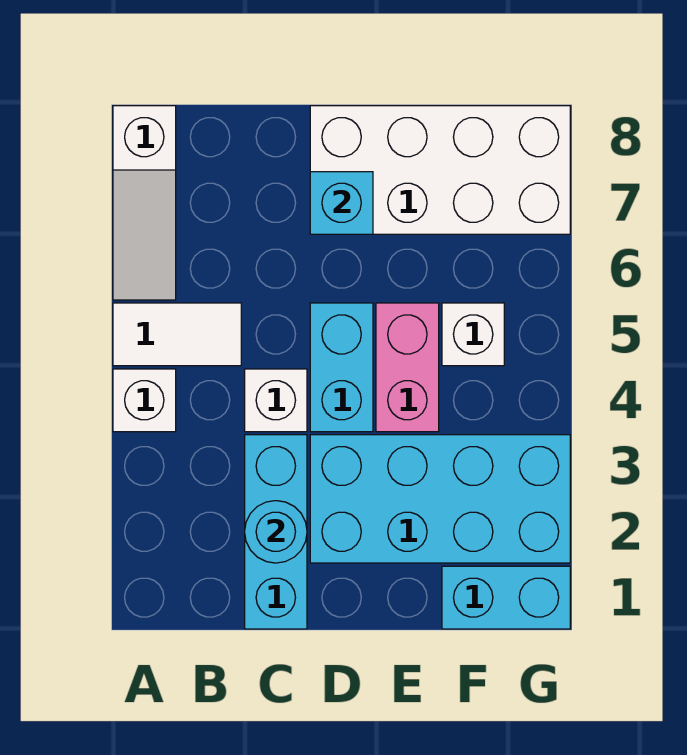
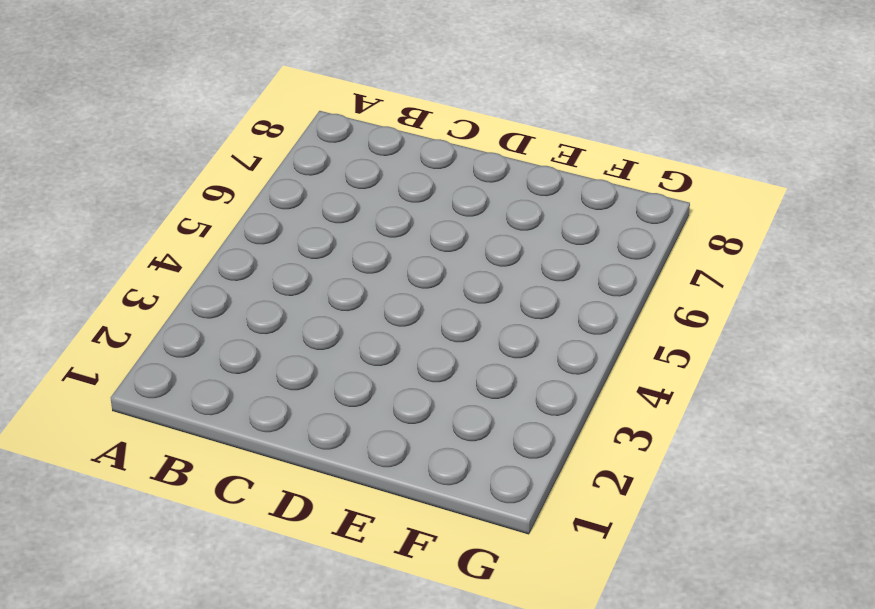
none -> white 1x1 brick [113,369,176,432]
none -> white 1x2 tile [113,303,241,366]
none -> white 1x3 slope [113,106,176,300]

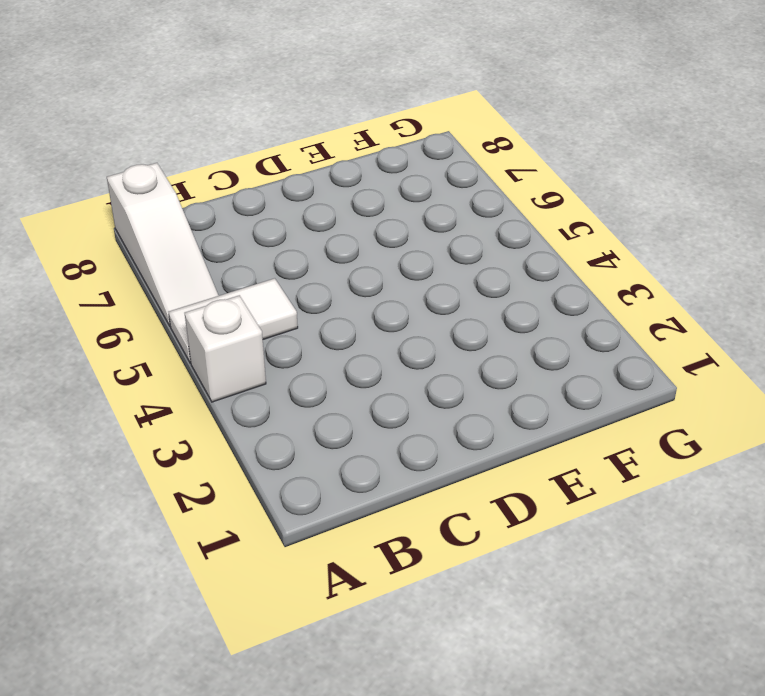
none -> cyan 1x3 brick [245,435,307,629]
none -> white 1x1 brick [245,369,307,432]
none -> cyan 2x4 brick [310,435,570,563]

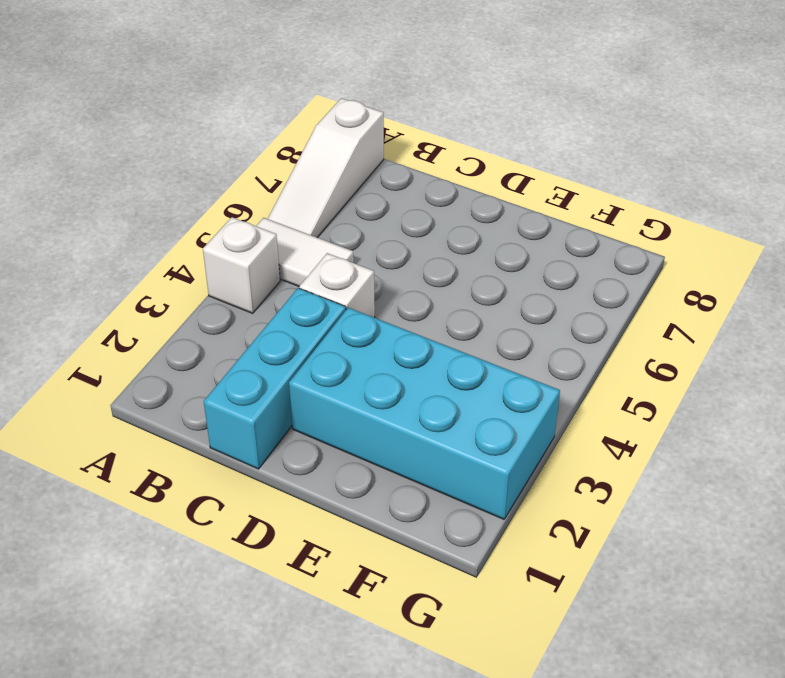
none -> cyan 1x2 brick [310,303,373,432]
none -> white 2x4 brick [310,106,570,234]
none -> pink 1x2 brick [376,303,439,432]

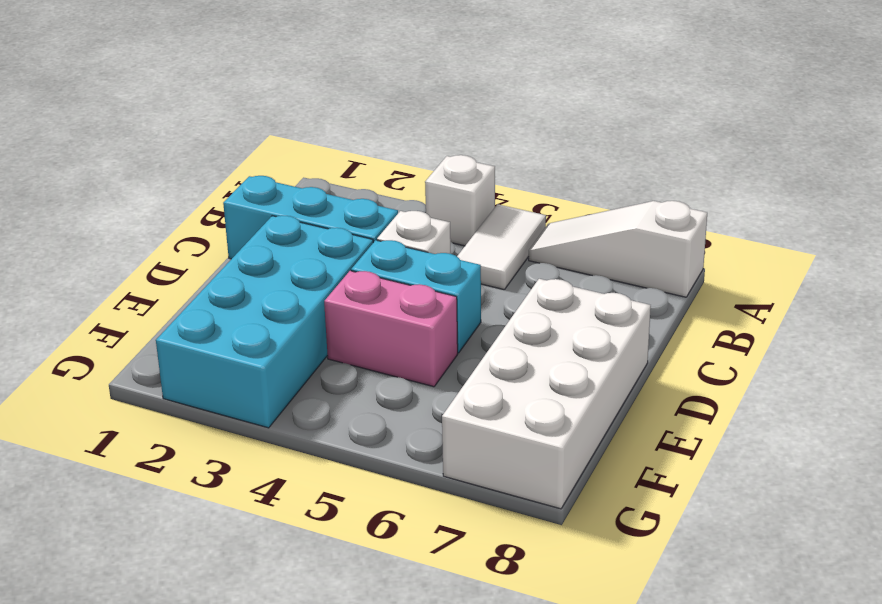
none -> cyan 1x2 brick [442,566,570,629]
none -> white 1x1 brick [442,303,504,366]
none -> cyan 1x1 round brick [245,501,307,563]

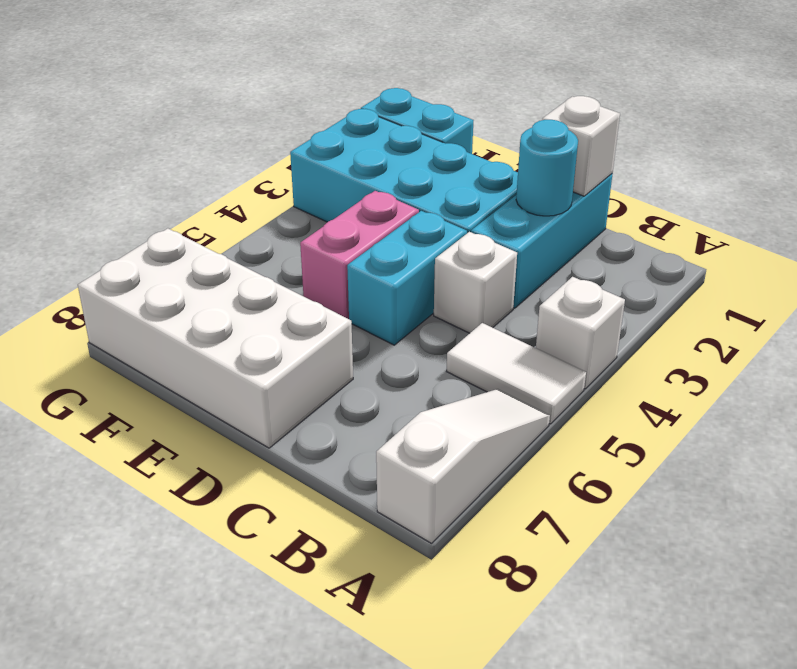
white 1x1 brick [542,96,620,196] -> white 1x1 brick moved to [442,303,504,366]
none -> cyan 1x1 brick [310,172,373,234]

